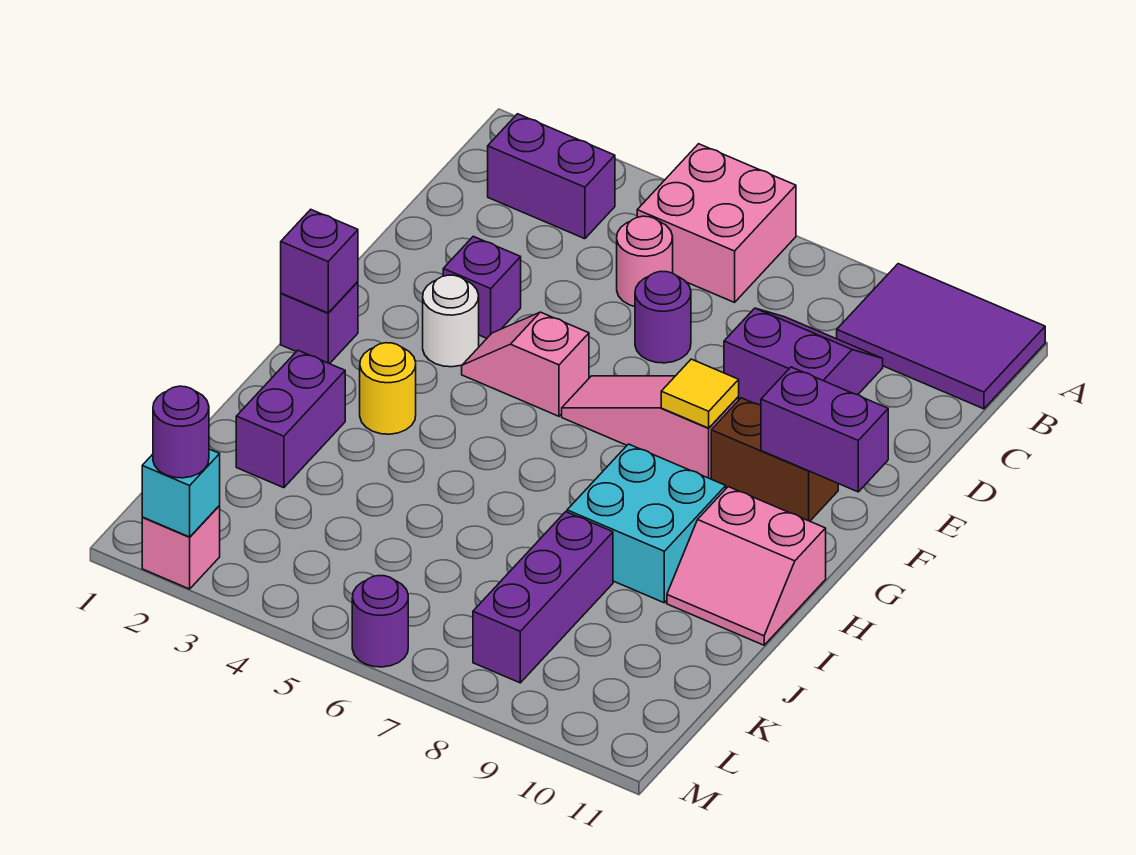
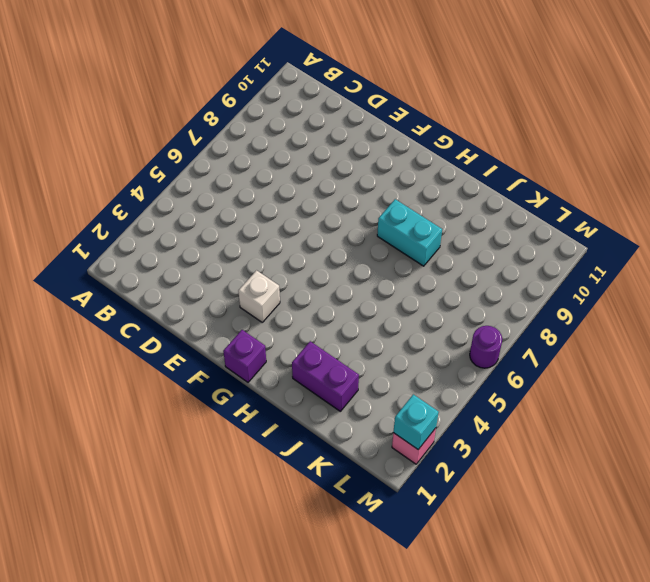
white 1x1 brick [238,270,280,322] -> white 1x1 round brick [423,275,479,367]
cyan 1x2 brick [377,199,442,266] -> cyan 2x2 brick [567,444,726,603]
none -> pink 2x2 brick [637,144,796,302]
none -> purple 2x3 tile [837,264,1045,409]
none -> purple 1x2 brick [488,114,615,239]

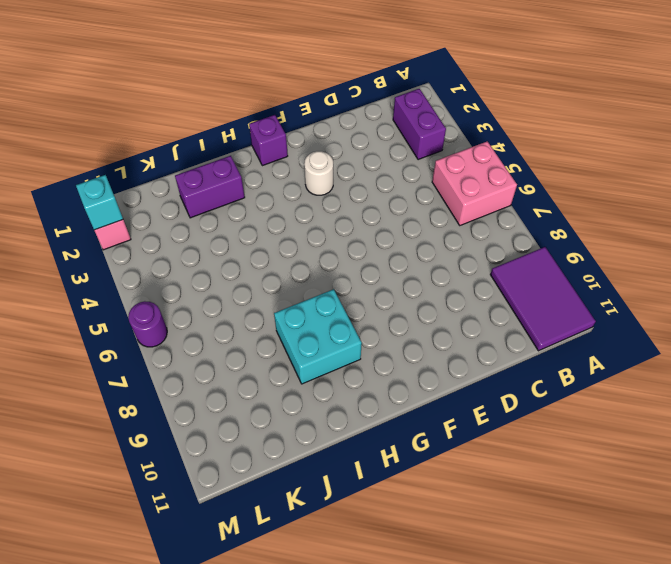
none -> pink 1x1 round brick [617,216,673,306]
none -> purple 2x2 slope [724,308,883,405]
none -> purple 1x1 round brick [635,271,691,363]

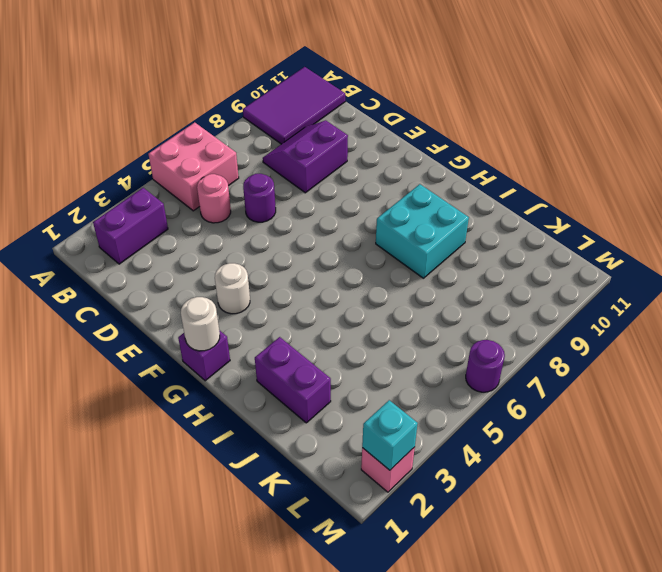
white 1x1 round brick [181,297,220,351] -> purple 1x1 brick [281,210,358,313]
none -> purple 1x1 brick [443,236,521,338]
none -> pink 1x2 slope [462,312,589,416]
none -> pink 1x3 slope [562,376,739,479]

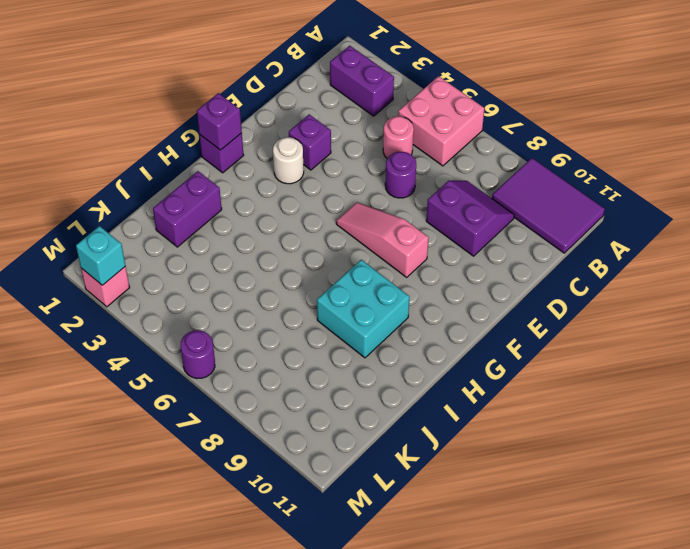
none -> pink 1x2 slope [462,312,589,416]
none -> brown 1x2 brick [711,398,838,521]
none -> yellow 1x1 round brick [360,343,416,434]

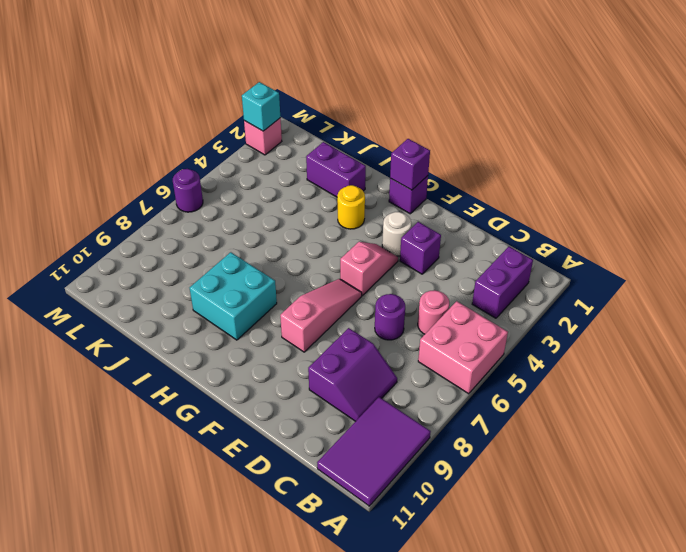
none -> brown 1x2 brick [711,398,838,521]
none -> pink 2x2 slope [667,487,826,645]
none -> purple 1x3 brick [473,512,613,683]

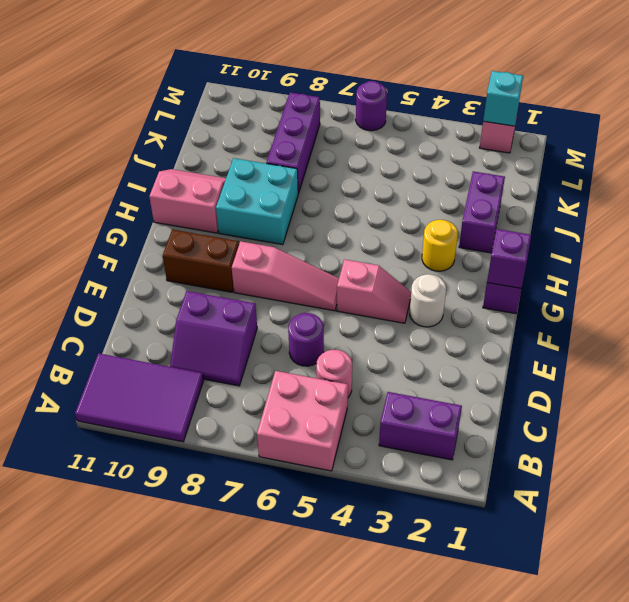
none -> purple 1x1 brick [443,236,521,338]
none -> yellow 1x1 tile [661,359,739,428]
none -> purple 1x2 brick [761,367,888,492]

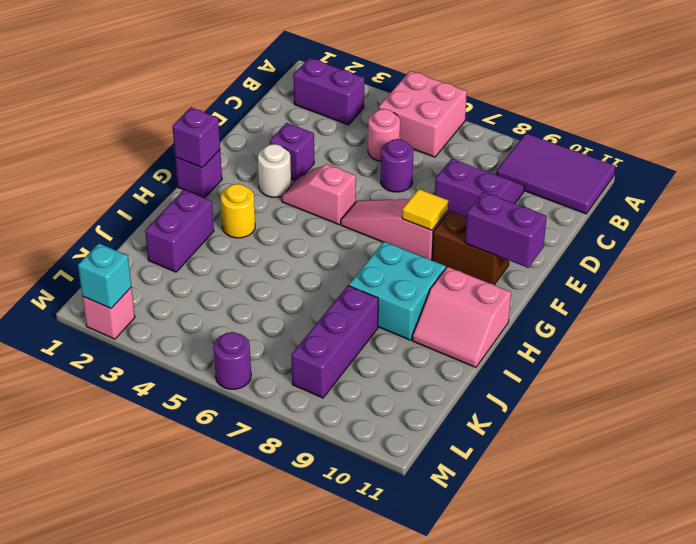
none -> purple 1x1 round brick [153,386,209,478]

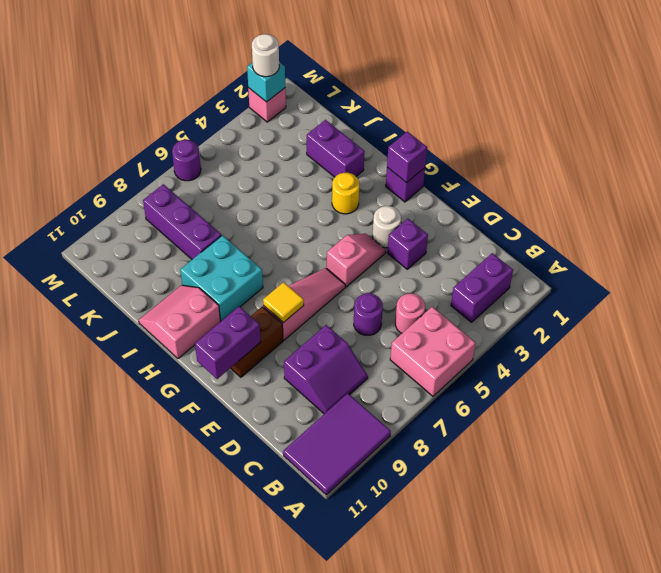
white 1x1 round brick [252,34,279,77] -> purple 1x1 round brick [153,386,209,478]

